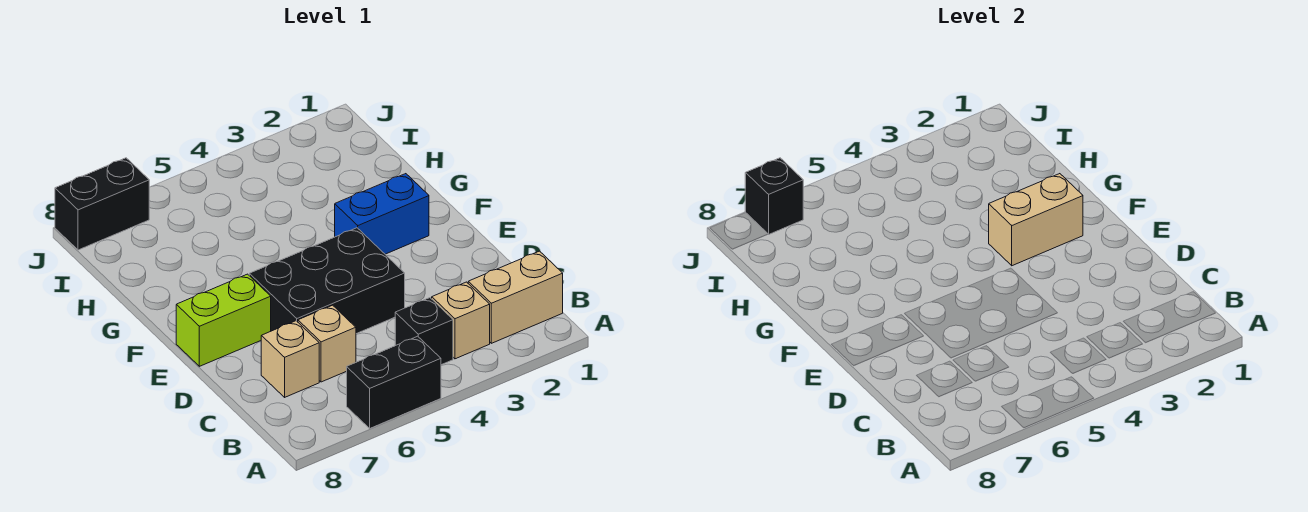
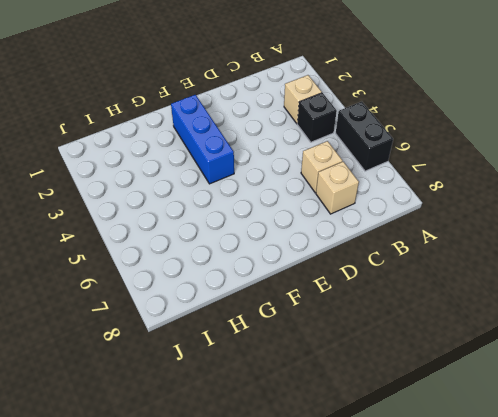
blue 1x3 brick [171,95,234,184] -> blue 1x2 brick [335,174,429,254]
none -> tan 1x2 brick [468,251,563,343]
none -> black 2x3 brick [249,228,405,334]
none -> lime 1x2 brick [176,274,271,366]

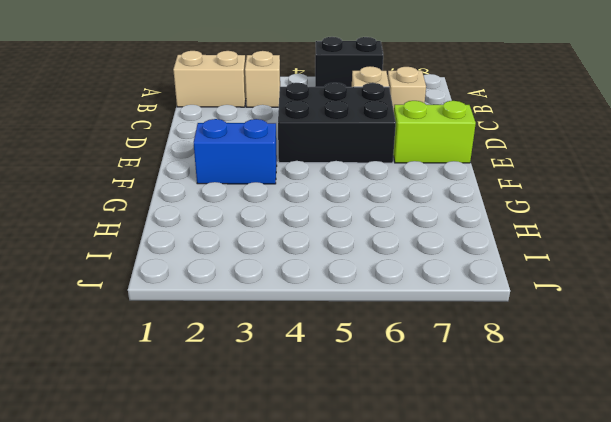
none -> black 1x1 brick [395,298,453,365]
none -> black 1x2 brick [55,158,149,250]
none -> tan 1x2 brick [989,174,1083,266]

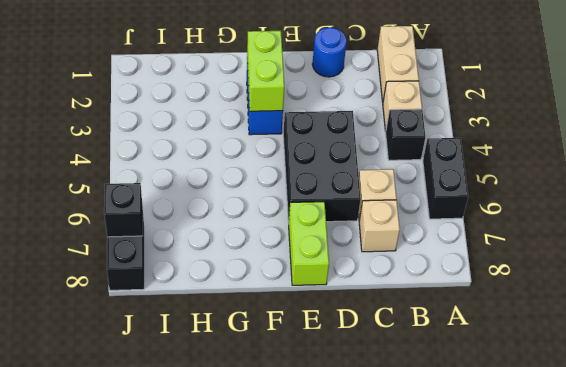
blue 1x1 round brick [312,27,347,77] -> none
lime 1x2 brick [247,31,284,111] -> tan 1x2 brick [989,174,1083,266]

